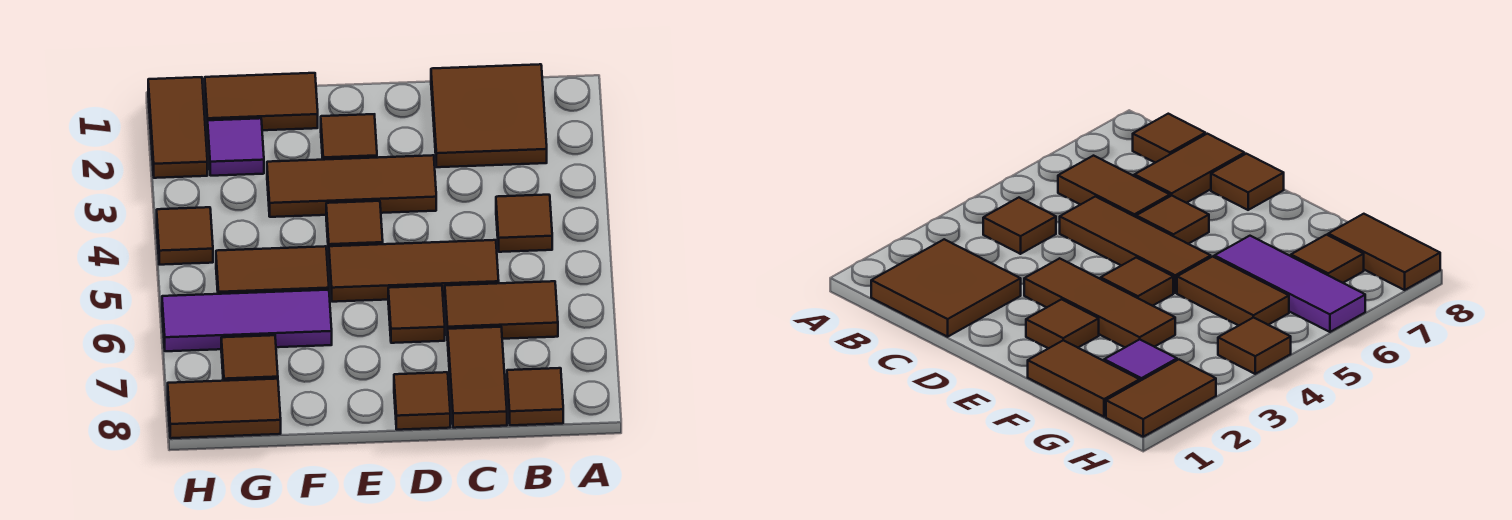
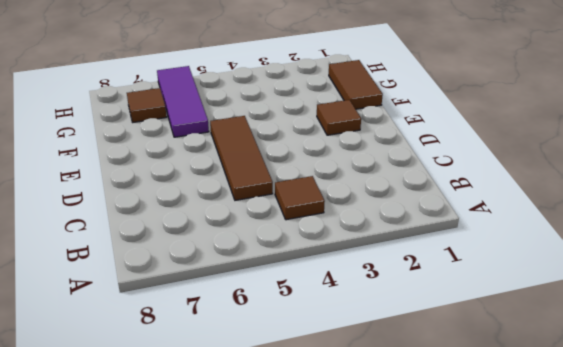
none -> brown 2x2 tile [431,64,547,167]
none -> brown 1x2 tile [445,281,558,340]
none -> brown 1x1 tile [507,368,563,425]

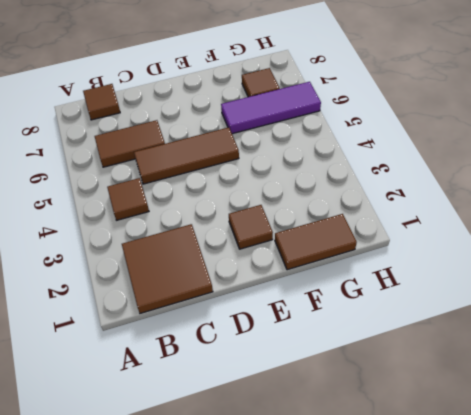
none -> brown 1x2 tile [448,327,507,428]
none -> brown 1x3 tile [267,155,436,217]
none -> brown 1x1 tile [388,286,445,343]

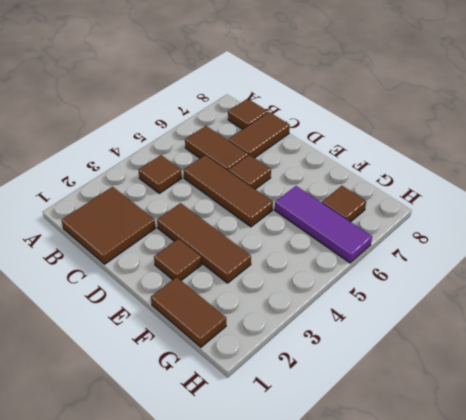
none -> brown 1x1 tile [394,372,450,430]
none -> brown 1x1 tile [326,201,383,253]
none -> brown 1x2 tile [216,246,329,294]

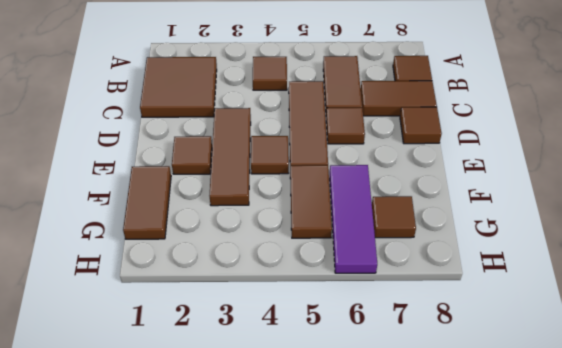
none -> purple 1x1 tile [208,118,264,176]
none -> brown 1x2 tile [168,379,281,438]
none -> brown 1x2 tile [148,77,207,178]

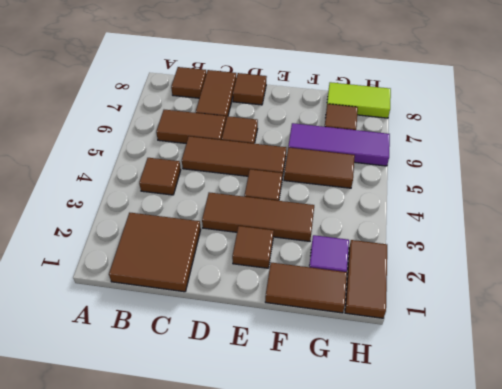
lime 1x2 tile [327,82,391,118] -> brown 1x2 tile [168,379,281,438]
none -> brown 1x1 tile [157,207,213,265]

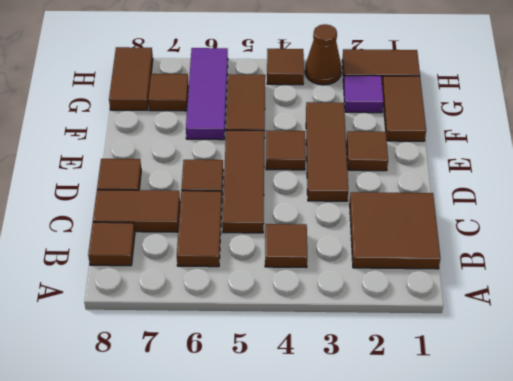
brown 1x1 cone [305,24,342,85] -> none

